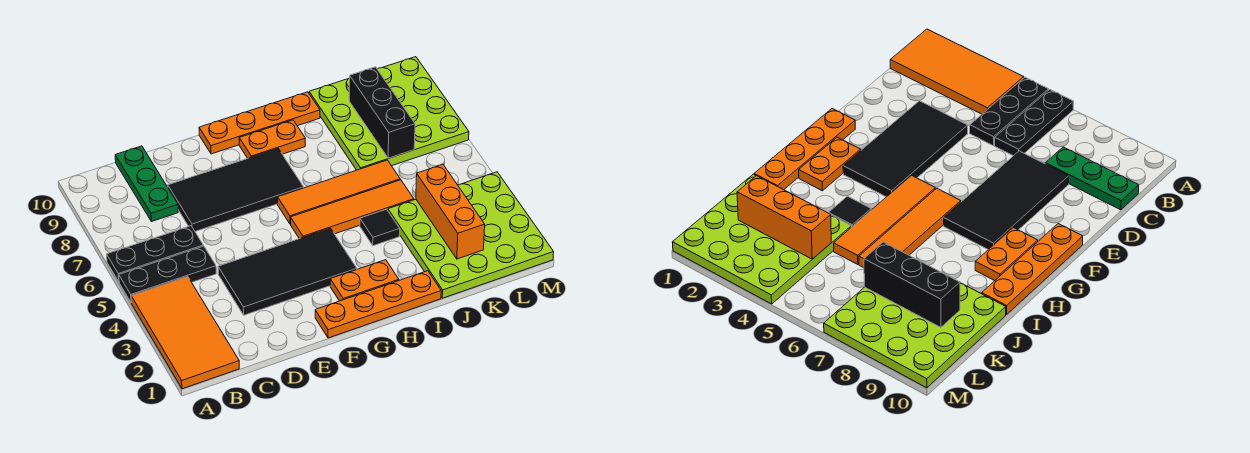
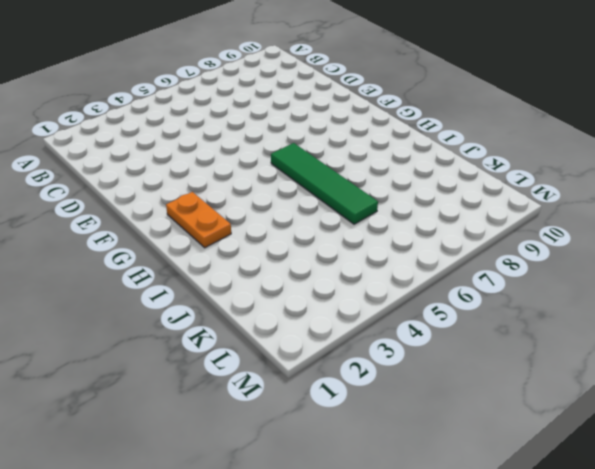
green 1x4 tile [271,143,378,224] -> orange 1x4 tile [278,160,400,224]
none -> orange 2x4 tile [131,277,239,389]
none -> black 1x3 plate [119,246,216,303]
none -> black 1x3 plate [107,226,203,281]

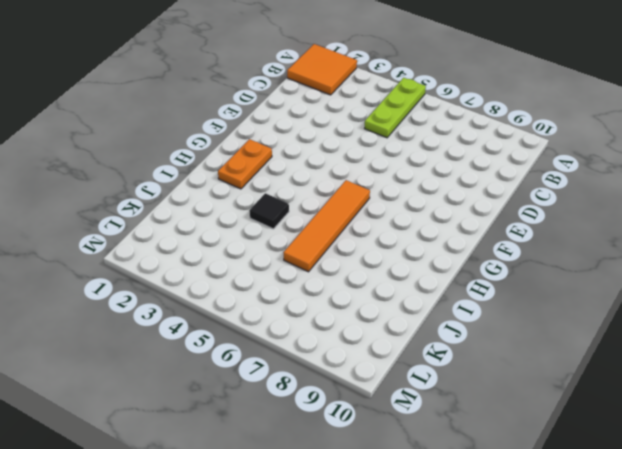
orange 2x2 tile [287,44,357,95] -> orange 2x4 tile [131,277,239,389]
lime 1x3 plate [365,78,426,138] -> black 1x3 plate [119,246,216,303]
none -> black 1x3 plate [107,226,203,281]
none -> green 1x3 plate [115,146,178,222]
none -> black 2x4 tile [218,228,357,315]

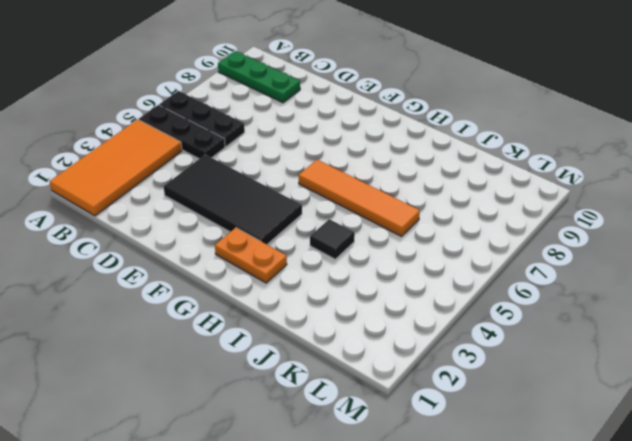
green 1x3 plate [218,51,300,103] -> green 1x3 plate turned to [115,146,178,222]
none -> black 2x4 tile [168,149,304,231]
none -> orange 1x4 plate [315,271,441,338]
none -> orange 1x4 plate [199,92,320,154]

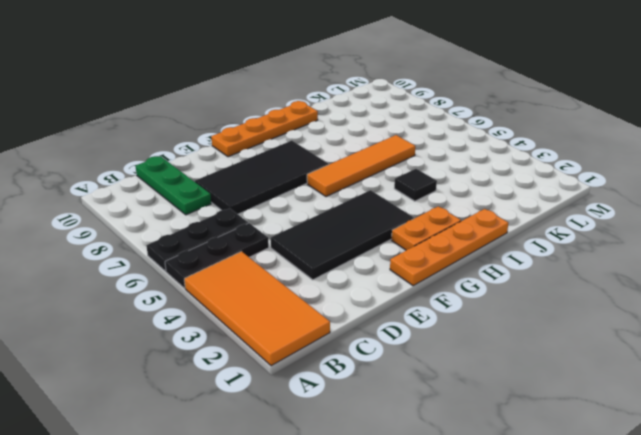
none -> orange 1x4 tile [291,180,414,239]
none -> orange 1x2 plate [239,120,305,158]
none -> lime 4x4 plate [388,172,554,298]

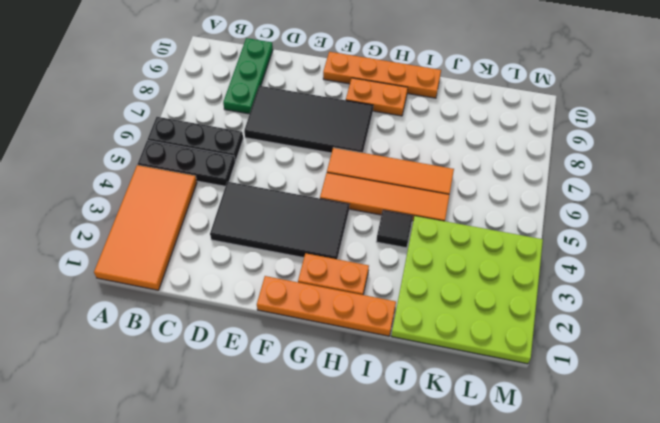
none -> lime 4x4 plate [309,57,469,170]
none -> orange 1x3 brick [416,164,485,259]
none -> black 1x3 brick [349,67,415,158]

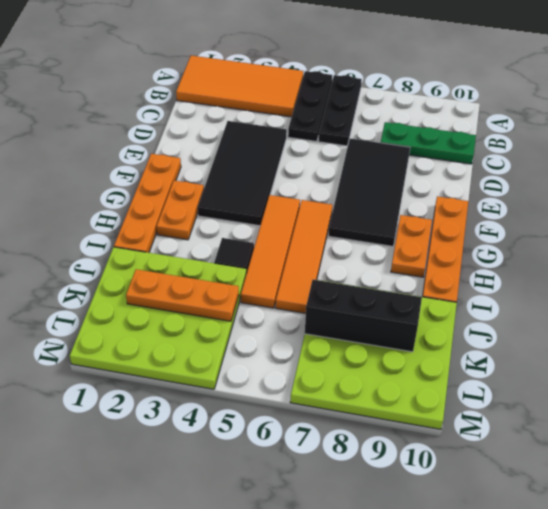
orange 1x3 plate [126,269,239,321] -> orange 1x3 brick [416,164,485,259]

